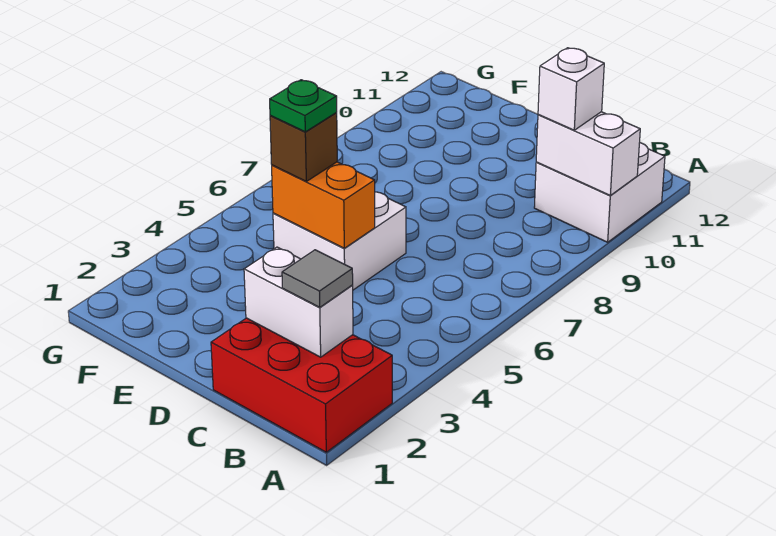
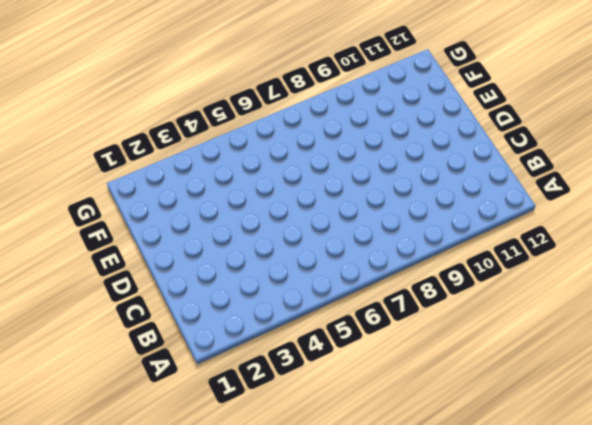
none -> red 2x3 brick [211,318,392,452]
none -> white 2x2 brick [534,143,665,242]

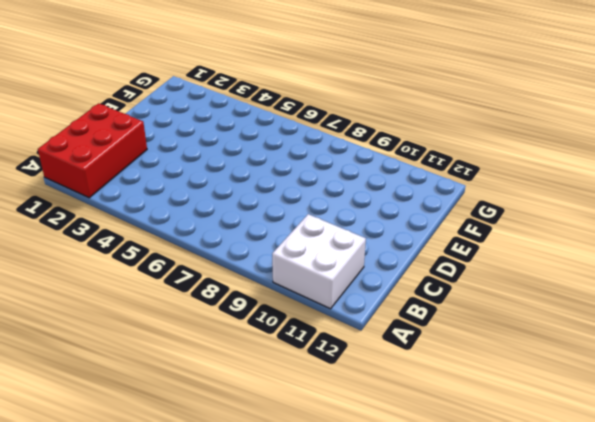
none -> white 2x2 brick [273,192,406,290]
none -> white 1x2 brick [536,112,640,195]

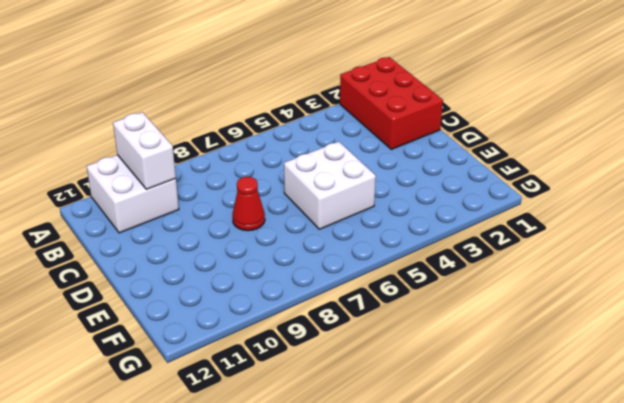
red 1x1 cone [232,177,265,231] -> none
none -> white 1x2 brick [244,247,353,357]
none -> orange 1x2 brick [272,162,375,248]

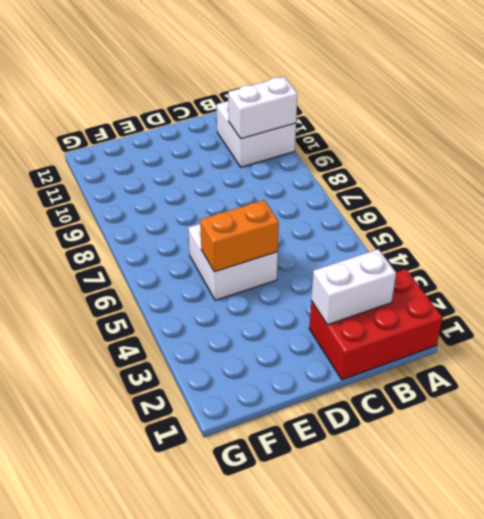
none -> grey 1x1 tile [282,250,353,307]
none -> white 1x1 brick [538,48,604,130]

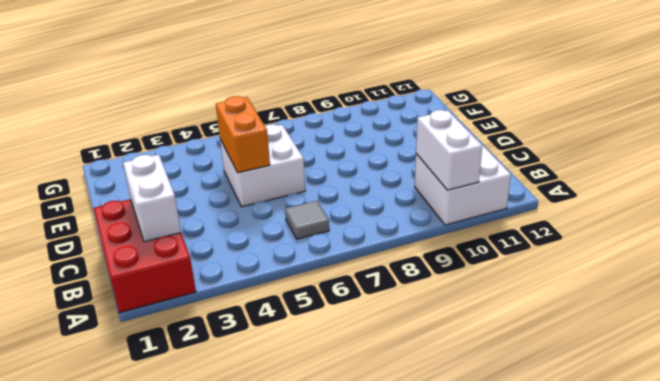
grey 1x1 tile [285,201,329,239] -> grey 1x1 tile moved to [282,250,353,307]
none -> white 1x1 brick [538,48,604,130]
none -> brown 1x1 brick [270,113,337,181]

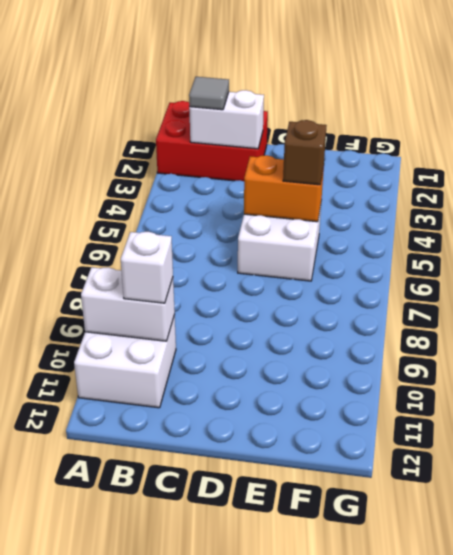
none -> green 1x1 plate [270,80,337,132]

